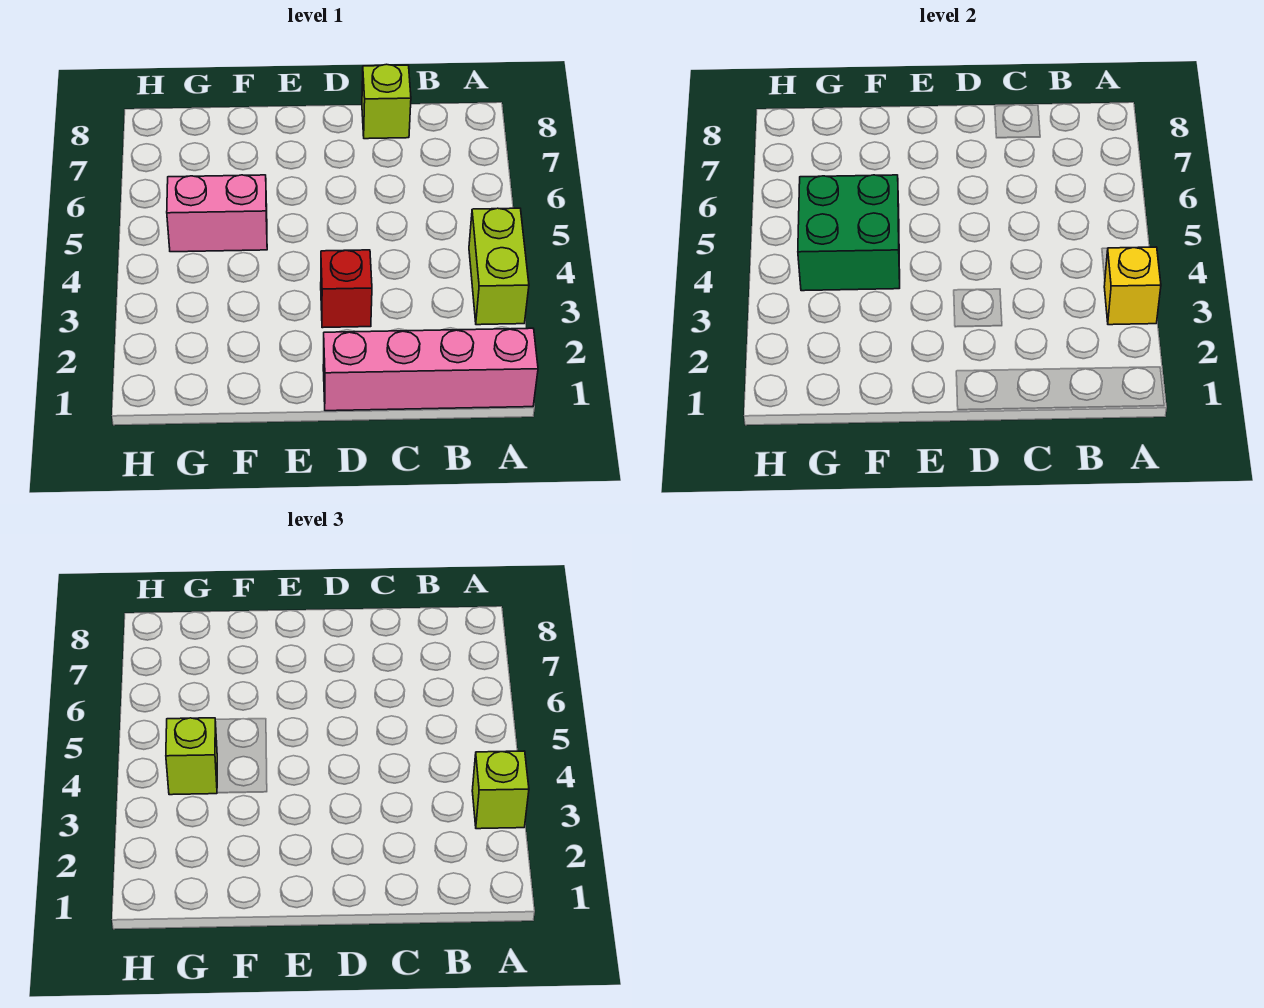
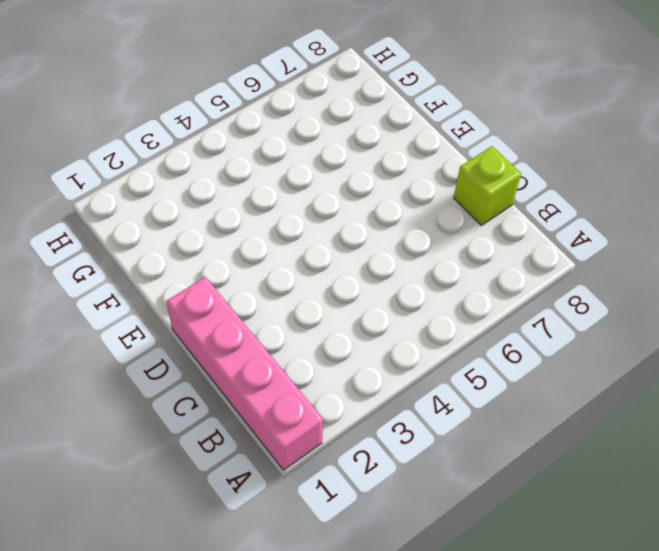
none -> lime 1x2 brick [469,208,529,325]
none -> red 1x1 brick [321,250,372,328]

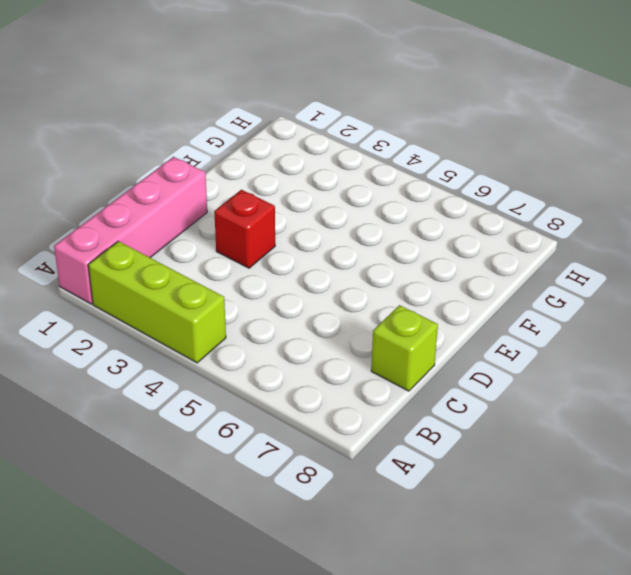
lime 1x3 brick [88,241,226,363] -> lime 1x2 brick [469,208,529,325]
none -> pink 1x2 brick [167,175,267,252]
none -> yellow 1x1 brick [1104,247,1161,325]

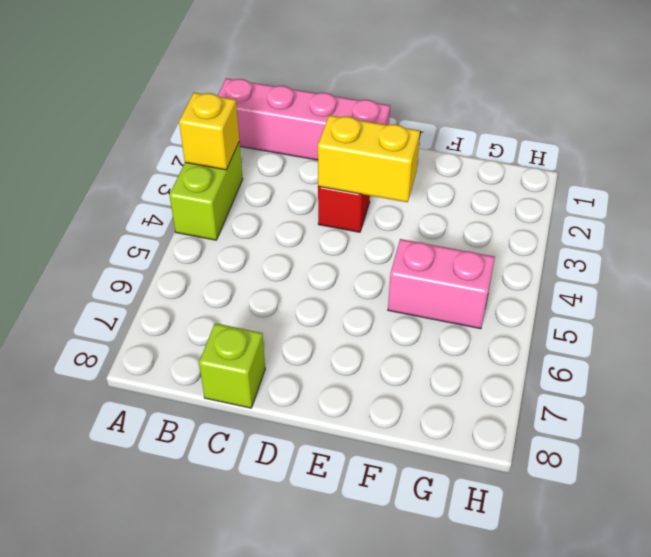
yellow 1x2 brick [318,115,420,202] -> none
none -> green 2x2 brick [798,175,900,291]
none -> lime 1x1 brick [472,751,529,829]

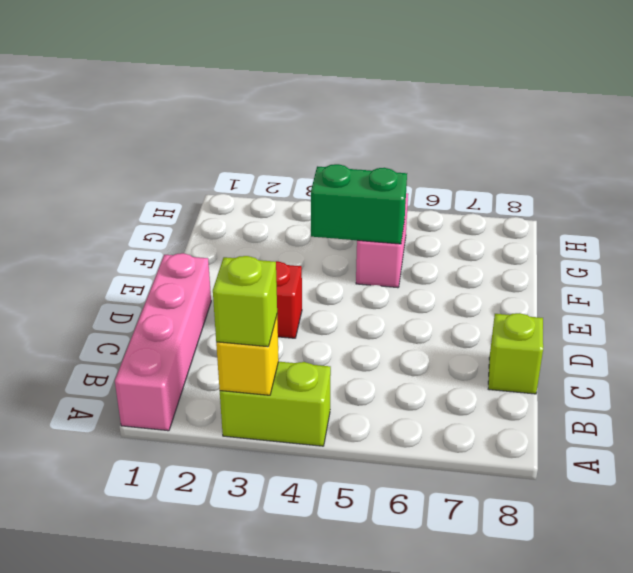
green 1x2 brick [311,164,407,244] -> green 2x2 brick [798,175,900,291]
none -> lime 1x1 brick [166,718,217,795]

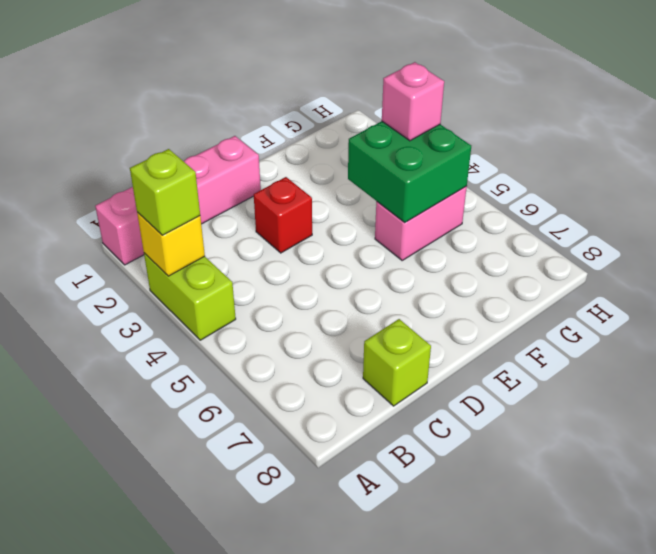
pink 1x1 brick [382,62,444,141] -> lime 1x1 brick [166,718,217,795]

